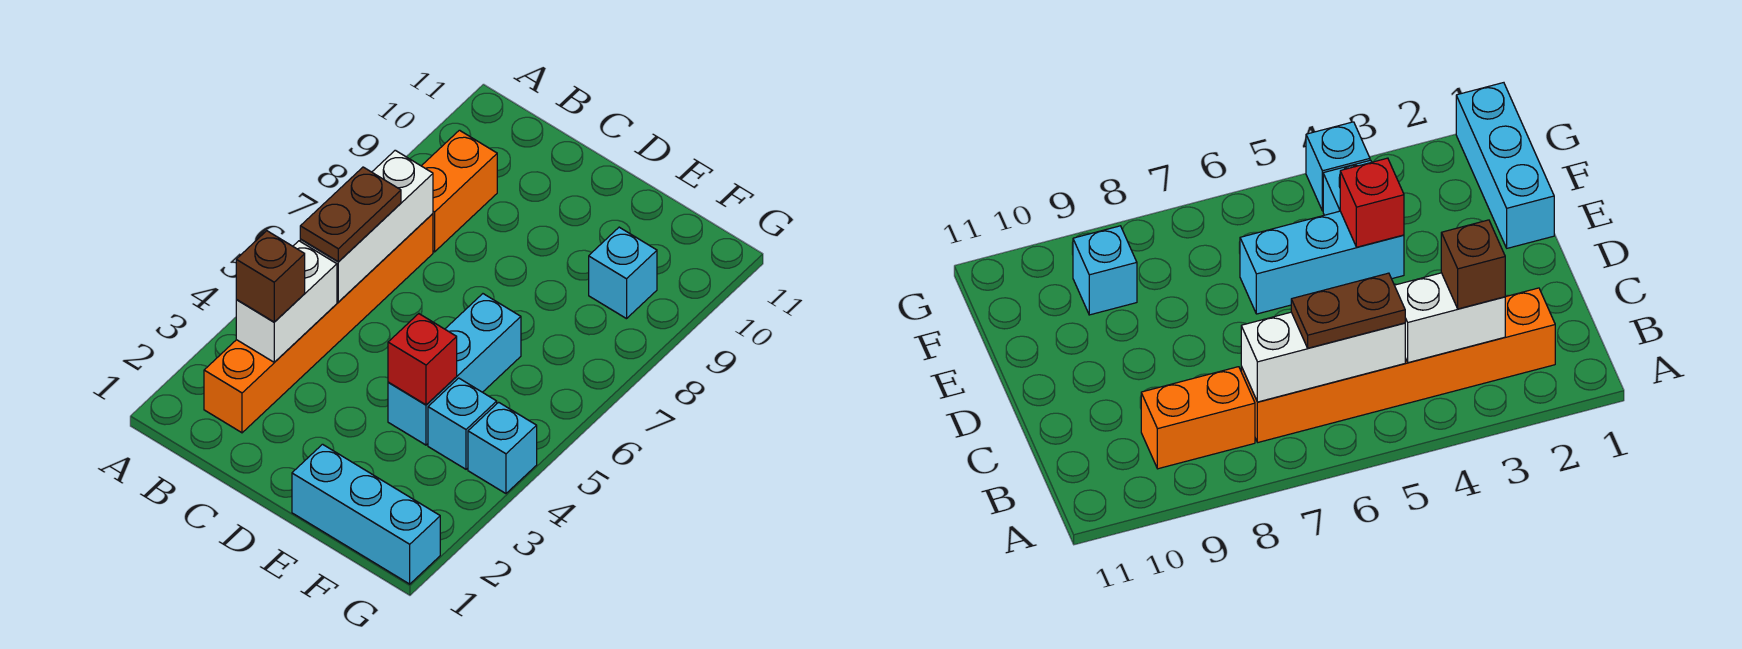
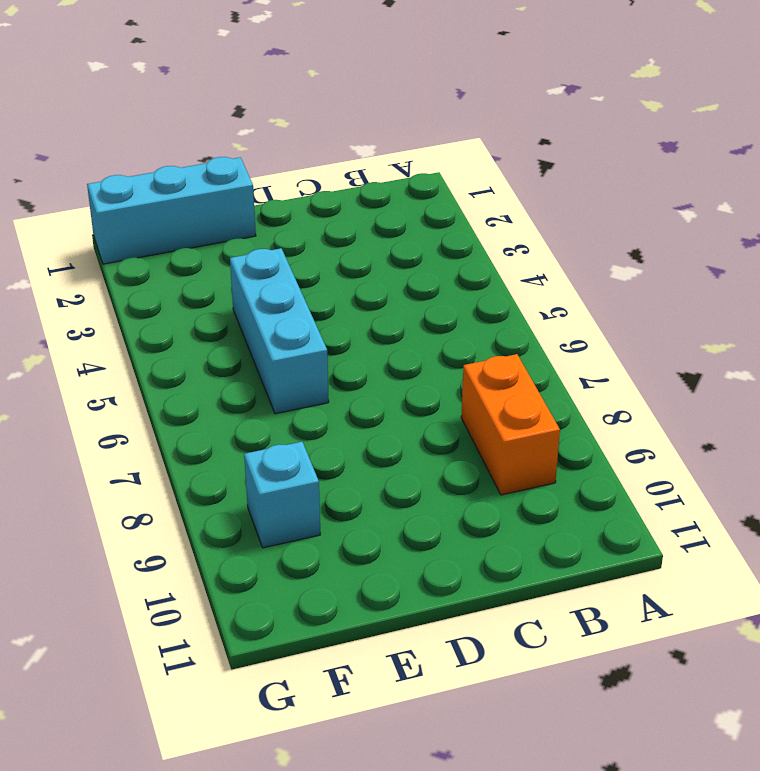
none -> orange 1x6 brick [204,214,433,433]
none -> cyan 1x1 brick [428,378,497,469]
none -> cyan 1x1 brick [468,402,537,494]

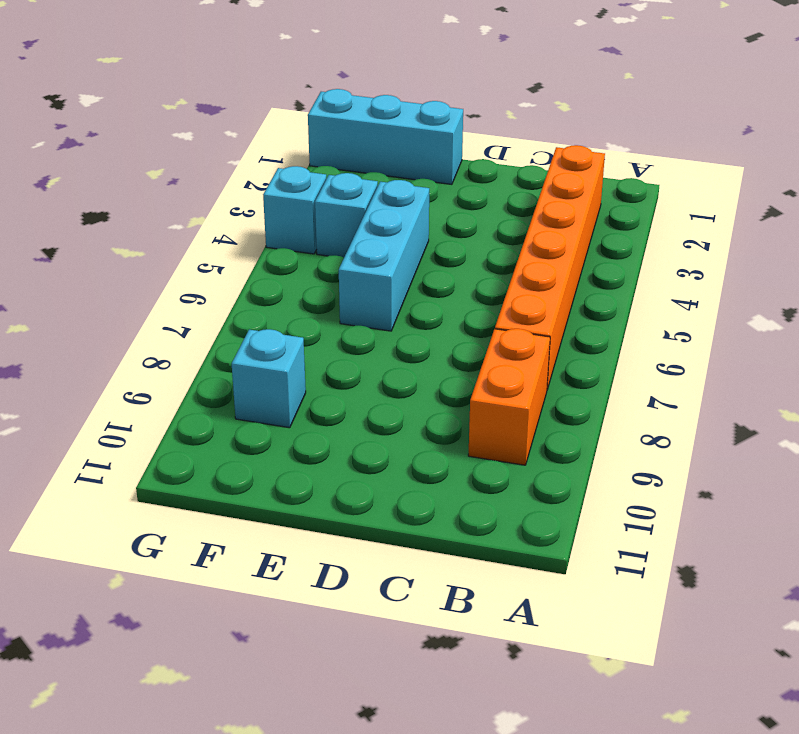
none -> white 1x2 brick [236,241,337,362]
none -> white 1x3 brick [300,150,433,302]
none -> red 1x1 brick [388,314,457,405]

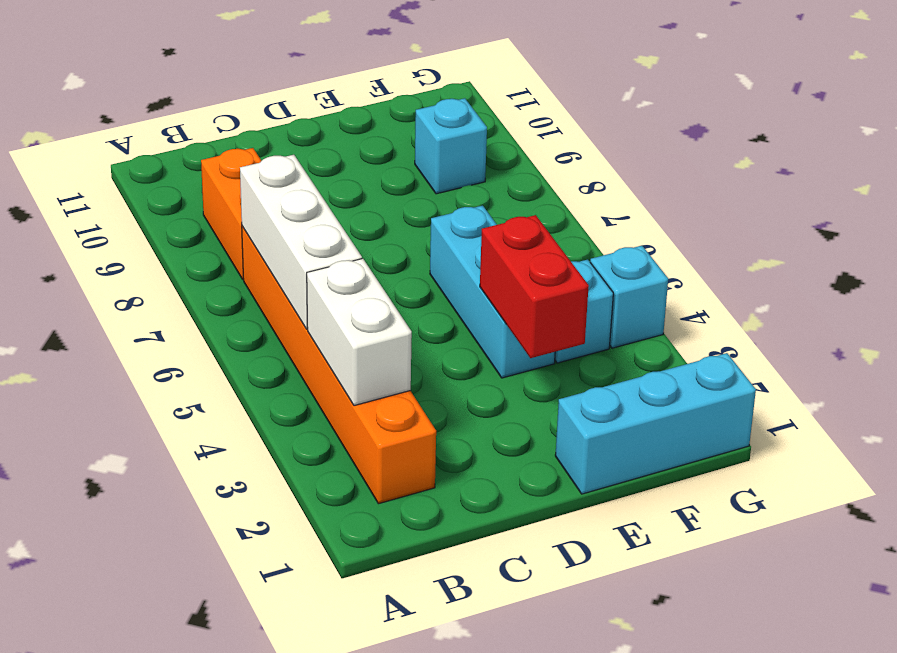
red 1x2 brick [480,215,589,358] -> red 1x1 brick [388,314,457,405]
none -> brown 1x1 brick [236,231,305,322]
none -> brown 1x2 plate [300,167,401,262]

